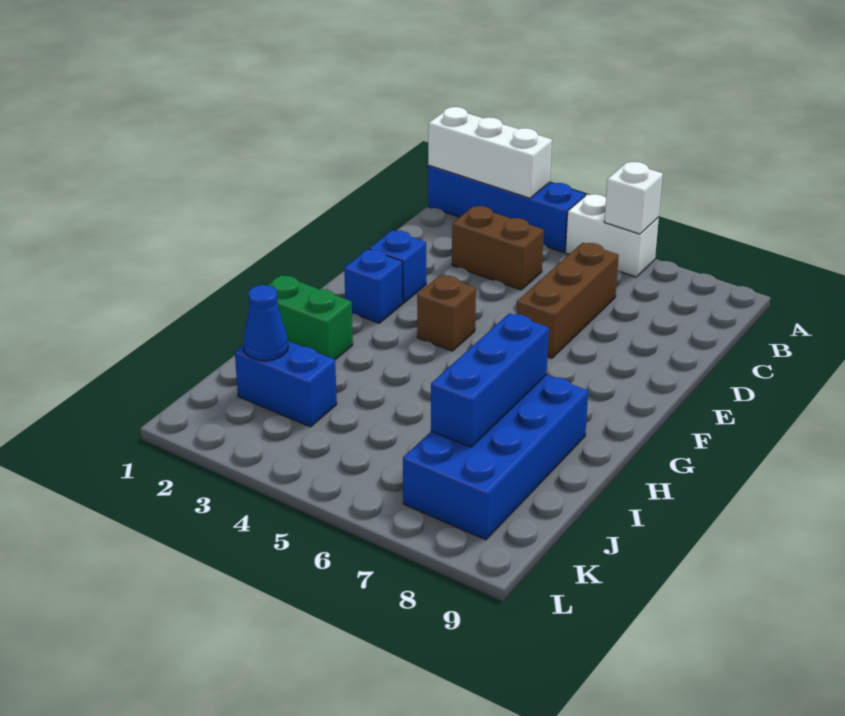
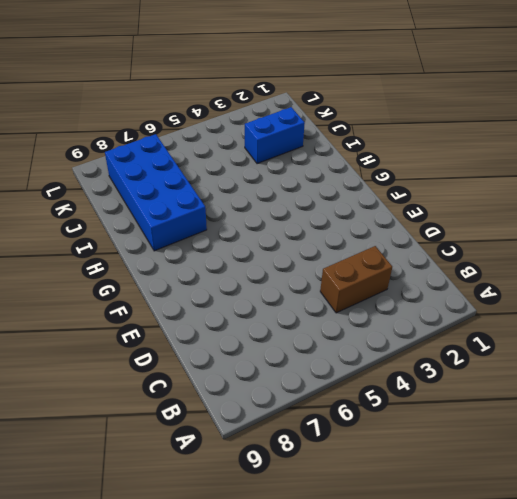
none -> blue 1x4 brick [428,166,585,252]
none -> white 1x2 brick [565,194,659,277]
none -> brown 1x3 brick [517,243,619,358]

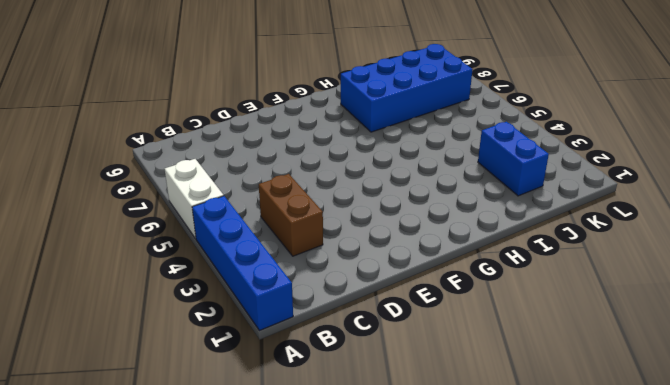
none -> brown 1x3 brick [517,243,619,358]
none -> blue 1x1 brick [369,230,426,303]
none -> blue 1x1 brick [344,249,403,323]

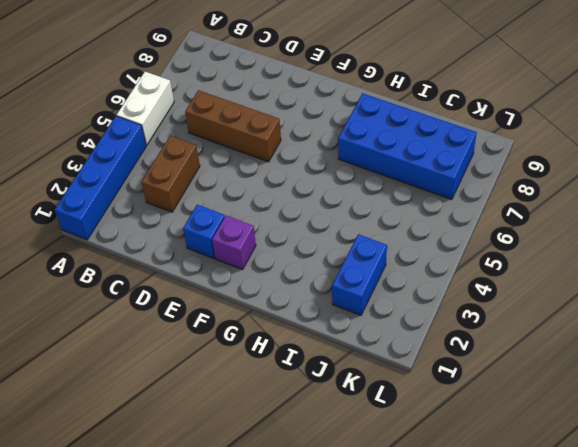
purple 1x1 brick [212,216,256,270] -> blue 1x1 brick [344,249,403,323]
none -> brown 1x1 brick [417,275,476,351]
none -> green 1x2 brick [268,275,353,360]
none -> white 1x3 brick [428,107,552,198]

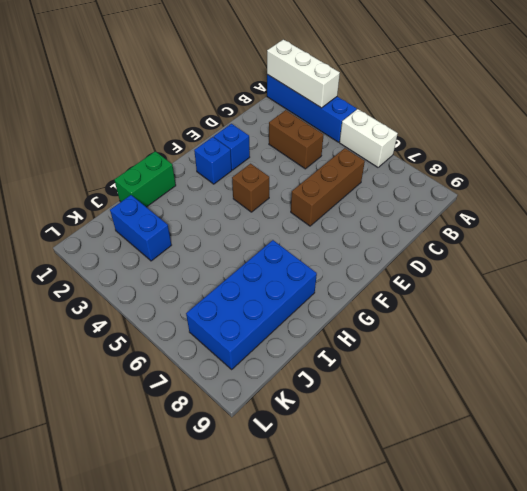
green 1x2 brick [114,151,176,207] -> green 1x2 brick turned to [268,275,353,360]
none -> white 1x1 brick [604,162,663,234]
none -> blue 1x3 brick [431,313,549,447]
none -> blue 1x1 cone [243,285,288,361]

